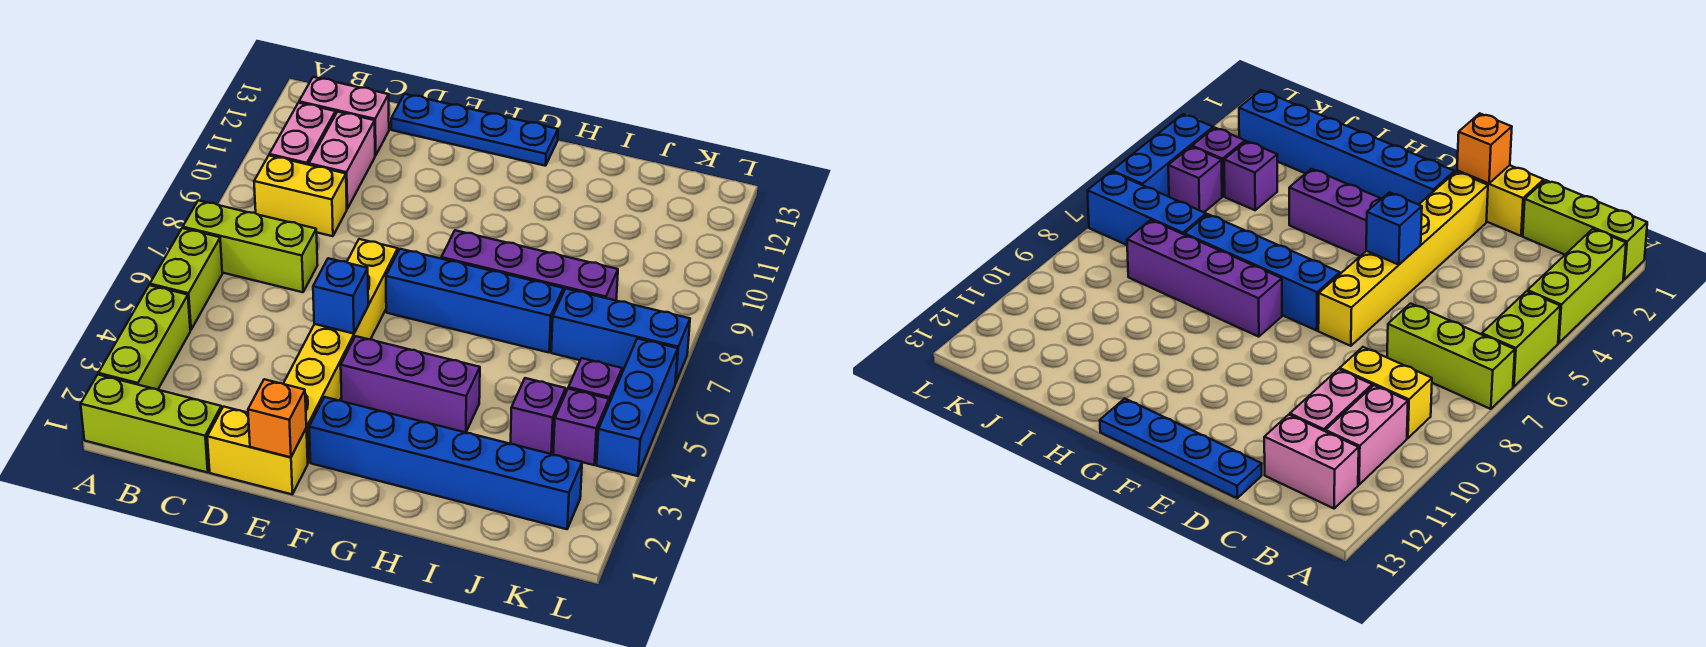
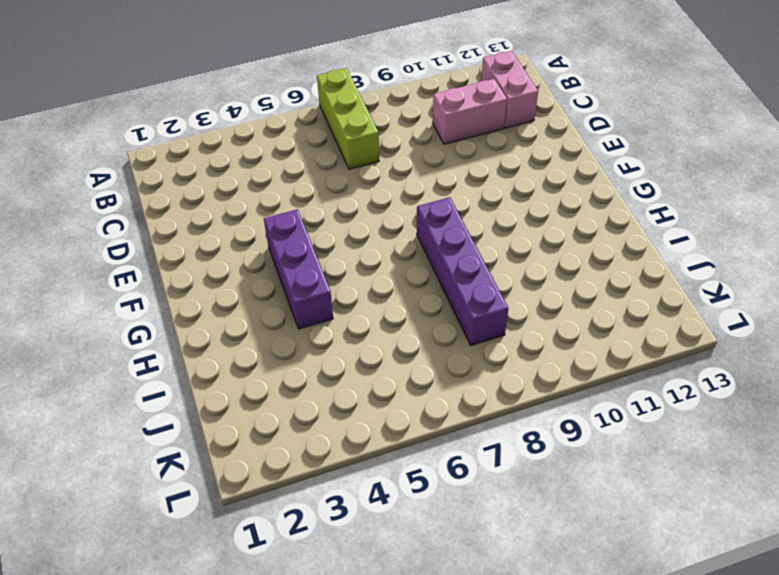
none -> lime 1x3 brick [81,375,222,472]
none -> lime 1x3 brick [98,285,190,390]
none -> lime 1x2 brick [150,228,222,330]

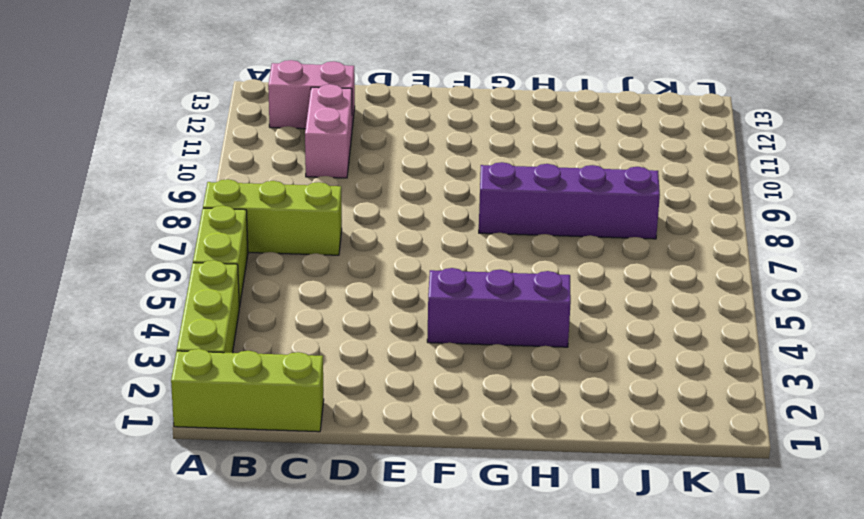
none -> yellow 1x2 brick [254,156,347,236]
none -> pink 1x2 brick [269,103,336,165]
none -> yellow 1x2 brick [207,407,308,494]

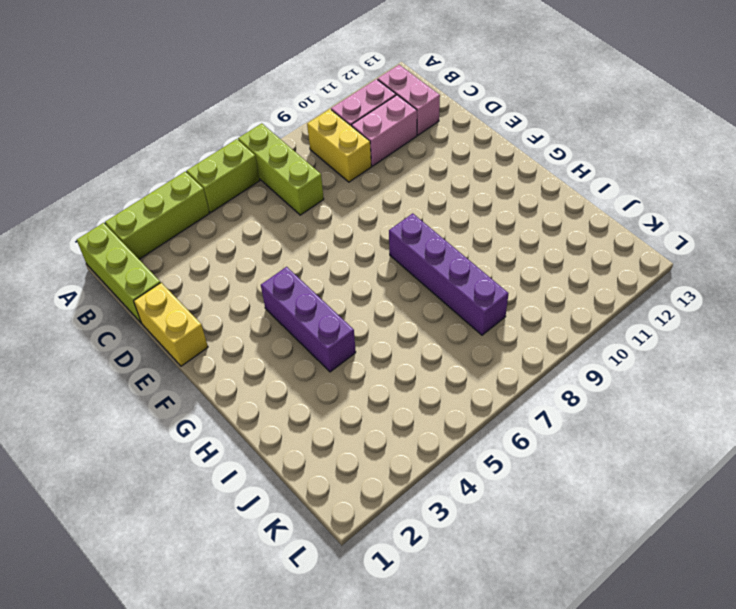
none -> blue 1x4 plate [391,94,558,166]
none -> yellow 1x6 brick [283,239,398,463]
none -> blue 1x6 brick [309,397,582,529]

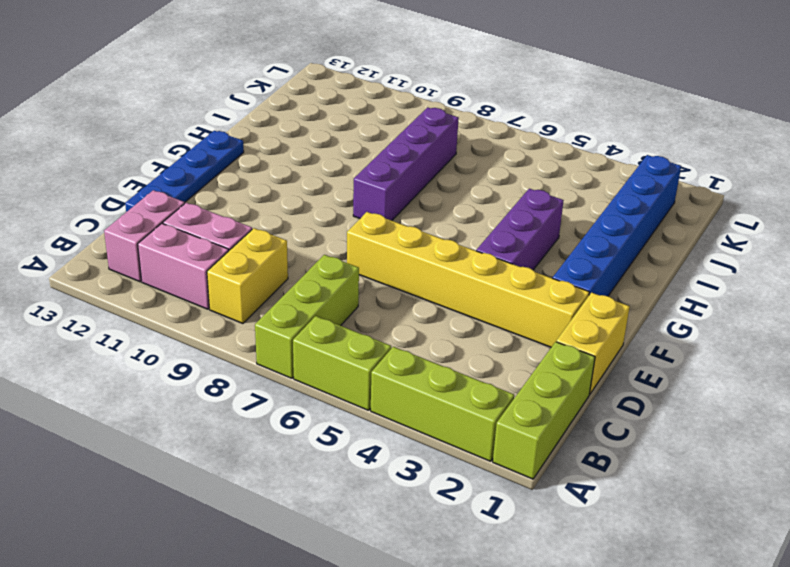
none -> blue 1x4 brick [386,249,563,352]
none -> purple 1x1 brick [511,378,566,454]
none -> blue 1x3 brick [551,289,690,383]

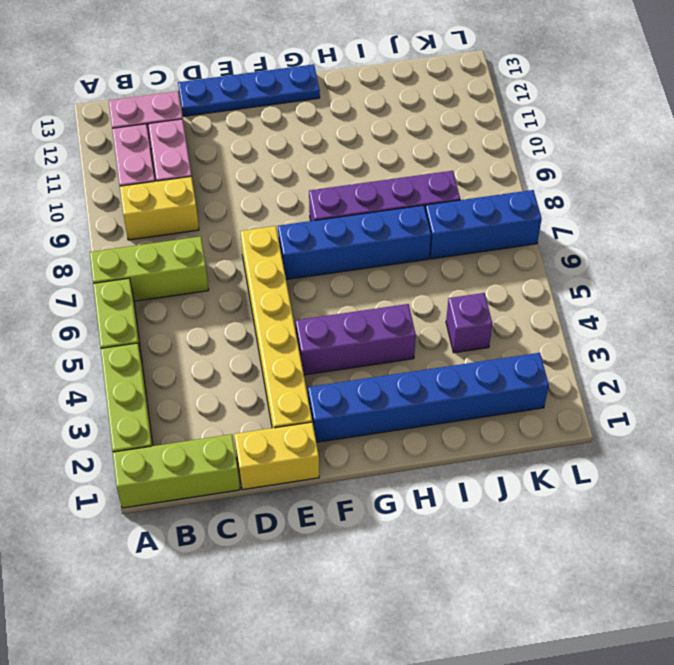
none -> purple 1x1 brick [553,389,609,465]
none -> purple 1x1 brick [568,358,622,403]
none -> blue 1x3 brick [597,338,678,476]

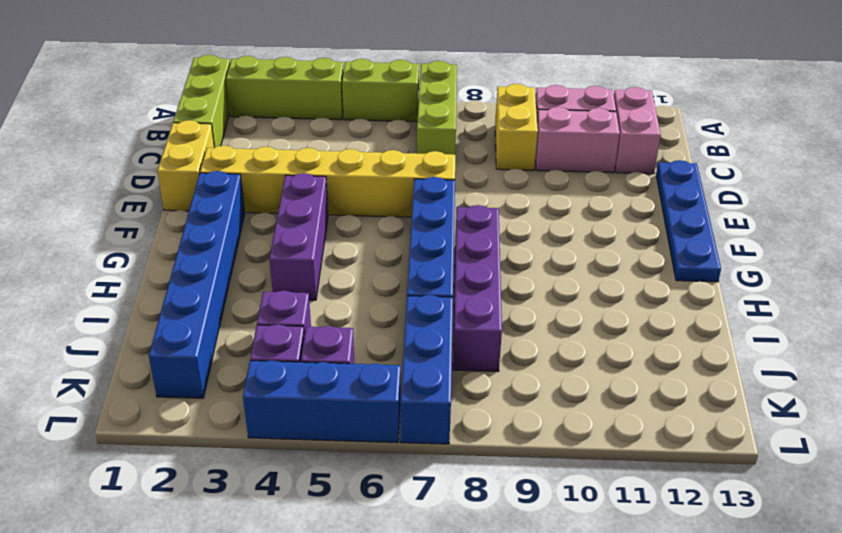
none -> orange 1x1 brick [248,379,306,457]
none -> blue 1x1 brick [313,258,368,334]

